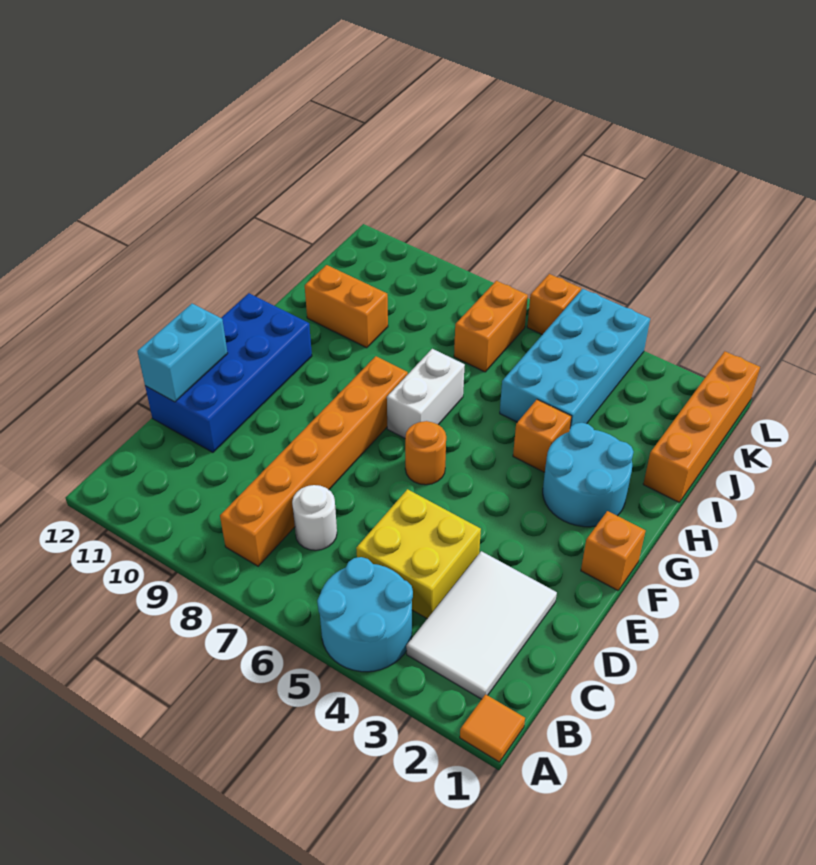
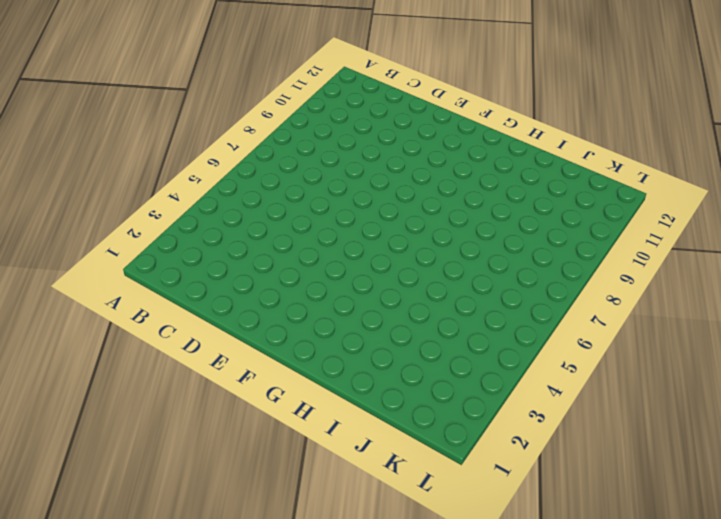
none -> orange 1x1 tile [460,694,525,762]
none -> cyan 2x2 round brick [317,557,413,672]
none -> white 2x3 tile [406,551,557,699]

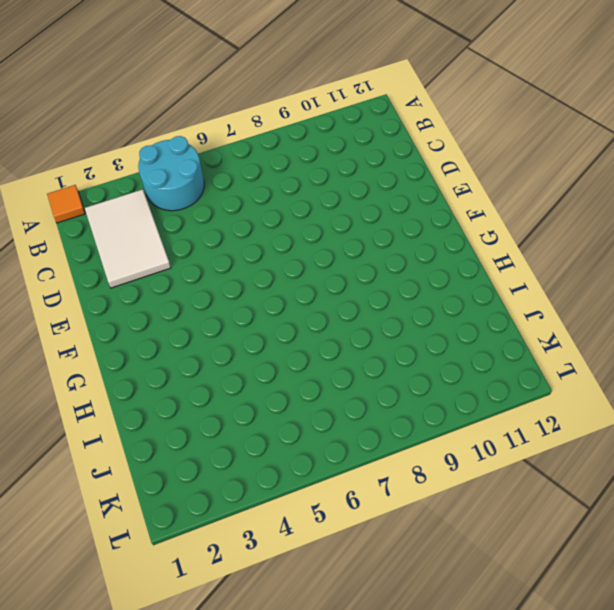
none -> orange 1x6 brick [220,356,408,566]
none -> yellow 2x2 brick [356,489,481,619]
none -> white 1x1 round brick [292,485,337,550]

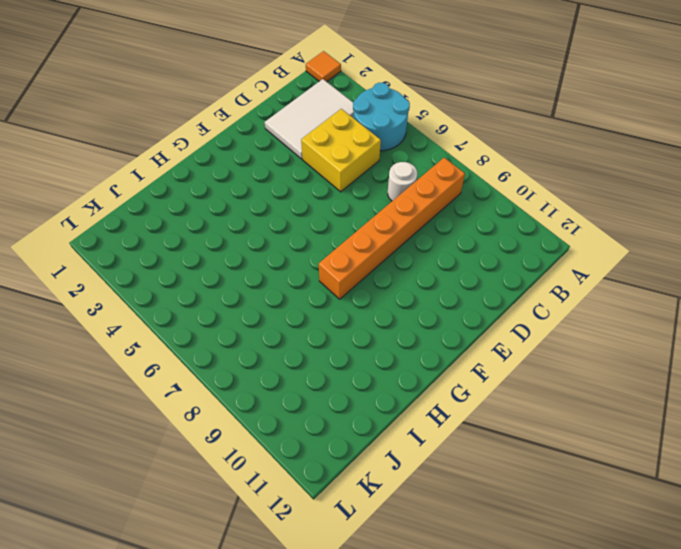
none -> blue 2x4 brick [145,293,312,452]
none -> orange 1x1 brick [581,511,646,590]
none -> orange 1x1 round brick [405,421,446,485]

